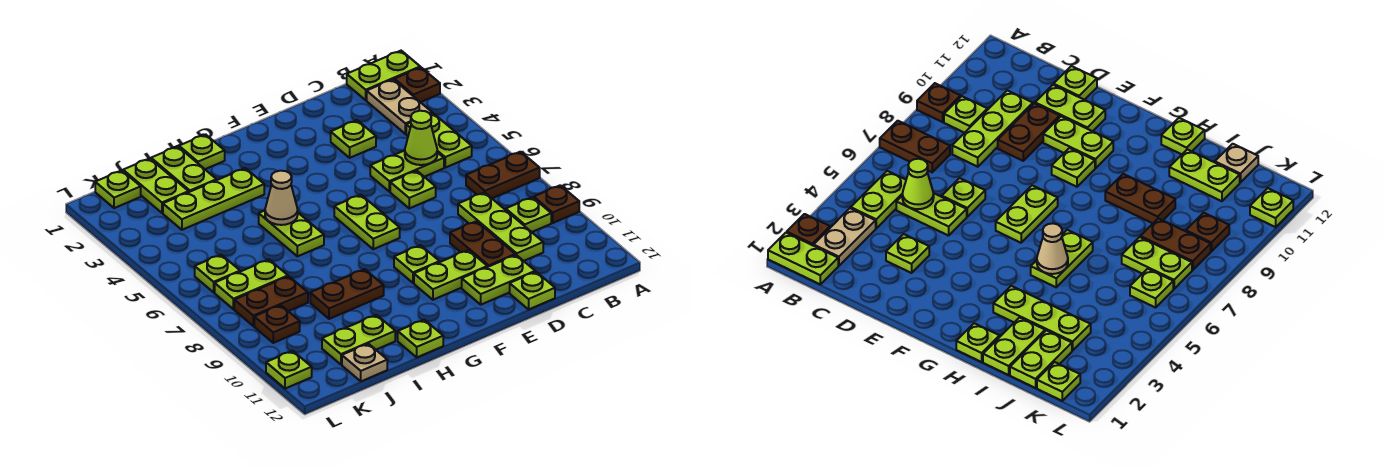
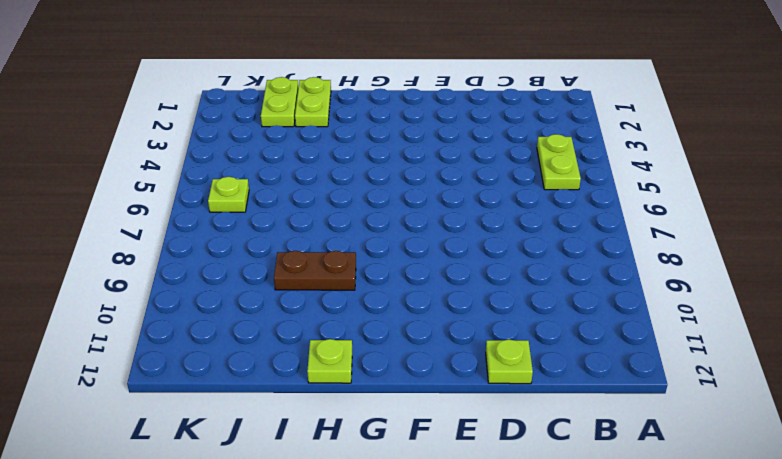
none -> lime 1x2 plate [347,51,420,100]
none -> brown 1x1 plate [395,67,440,102]
none -> brown 1x2 plate [466,152,540,198]
none -> brown 1x1 plate [534,185,579,223]

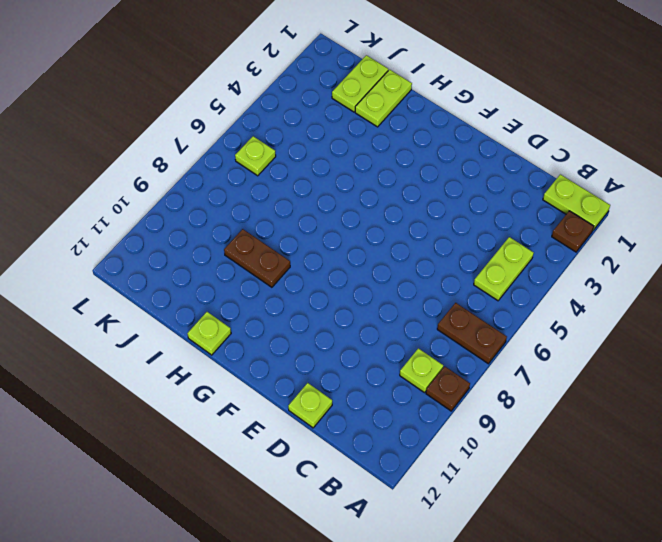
none -> tan 1x2 plate [367,79,432,134]
none -> lime 1x2 plate [370,151,444,192]
none -> lime 1x3 plate [458,192,543,261]
none -> lime 1x1 plate [331,120,376,158]

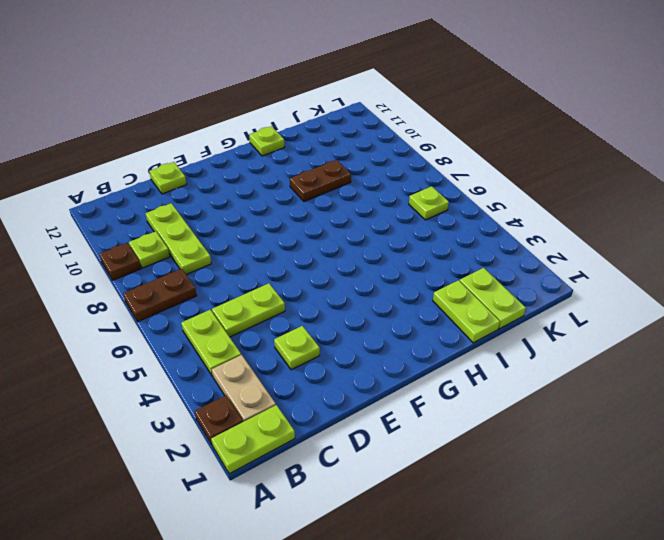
none -> lime 1x1 plate [390,171,436,208]
none -> brown 1x2 plate [450,221,515,267]
none -> lime 1x2 plate [462,255,535,305]
none -> lime 1x2 plate [414,250,487,300]

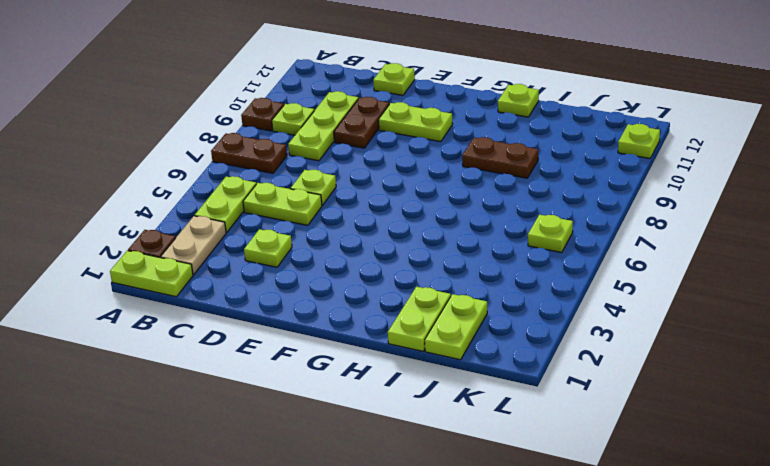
none -> lime 1x2 plate [462,255,535,305]
none -> lime 1x2 plate [334,195,400,249]
none -> lime 1x1 plate [394,245,440,283]
none -> lime 1x1 plate [179,134,225,169]

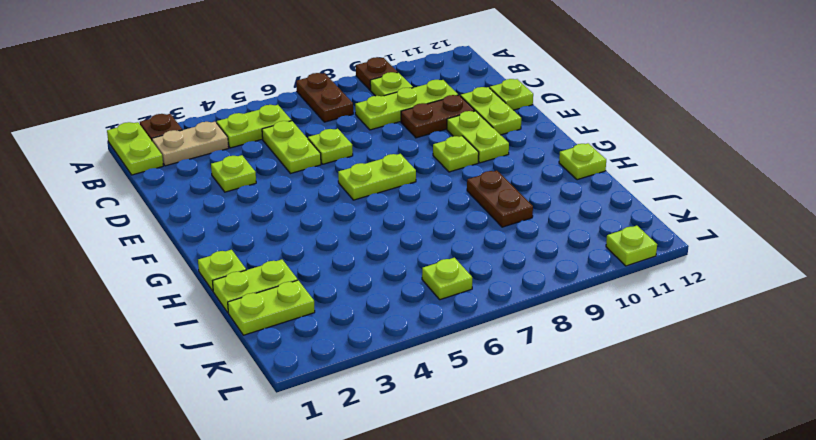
none -> lime 1x3 plate [163,168,264,230]
none -> lime 1x2 plate [259,211,324,256]
none -> lime 1x2 plate [322,315,395,365]
none -> lime 1x2 plate [215,260,288,309]

